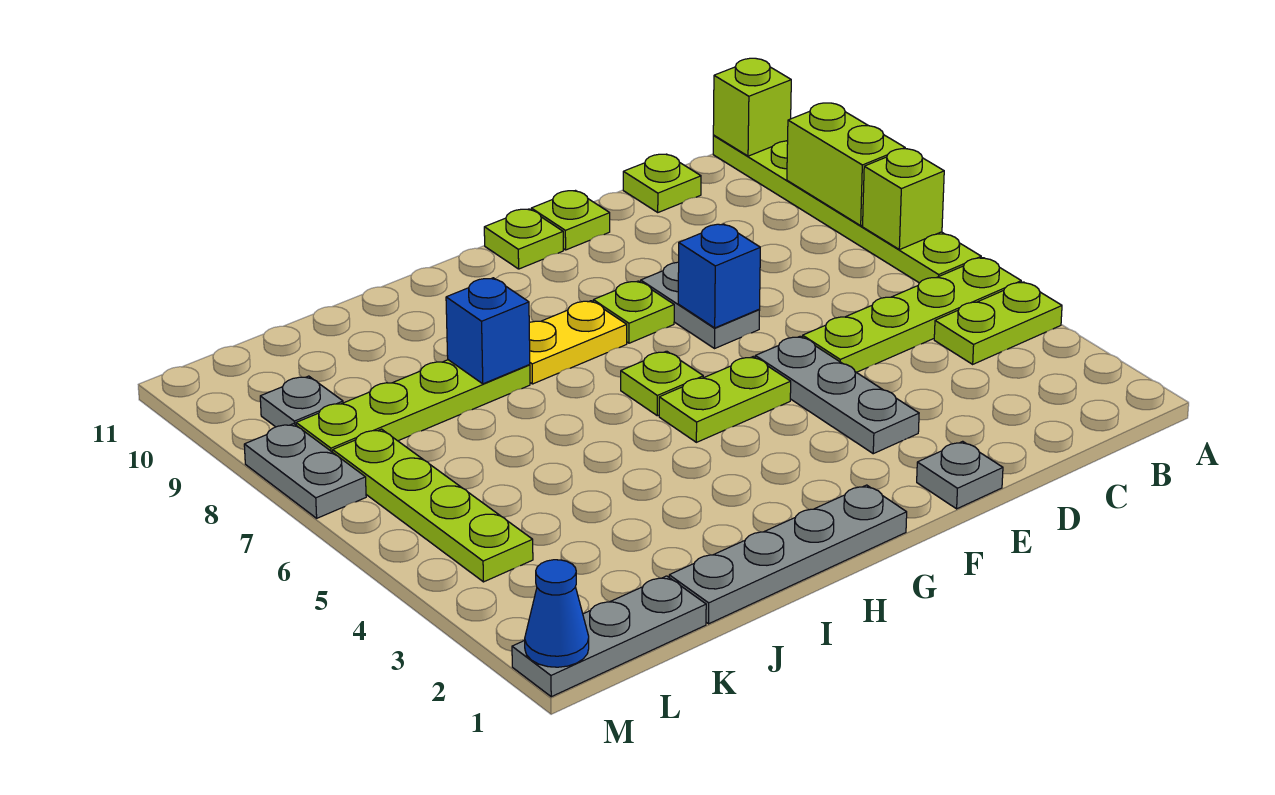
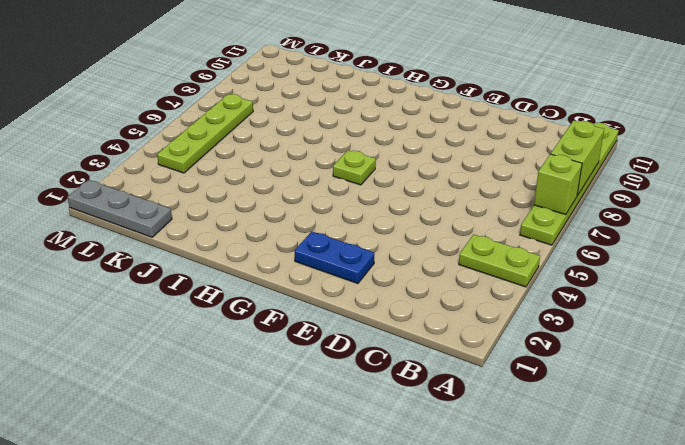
blue 1x2 plate [294,231,374,284] -> none
none -> lime 1x4 plate [803,258,1021,372]
none -> lime 1x1 plate [623,154,701,212]
none -> grey 1x1 plate [917,441,1003,509]

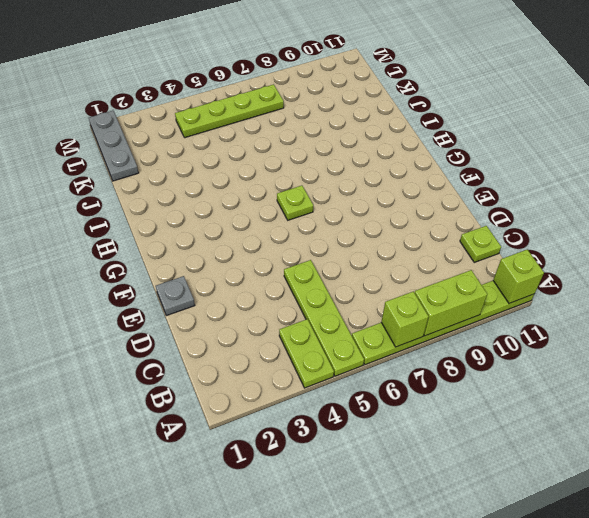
none -> grey 1x3 plate [755,336,919,454]
none -> grey 1x2 plate [641,262,760,348]
none -> lime 1x1 plate [531,191,610,250]

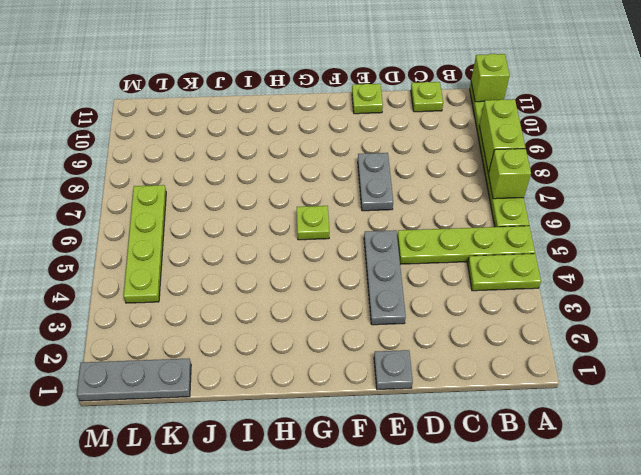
none -> lime 1x2 plate [659,357,791,442]
none -> lime 1x1 plate [593,281,674,343]
none -> lime 1x1 plate [484,209,563,269]

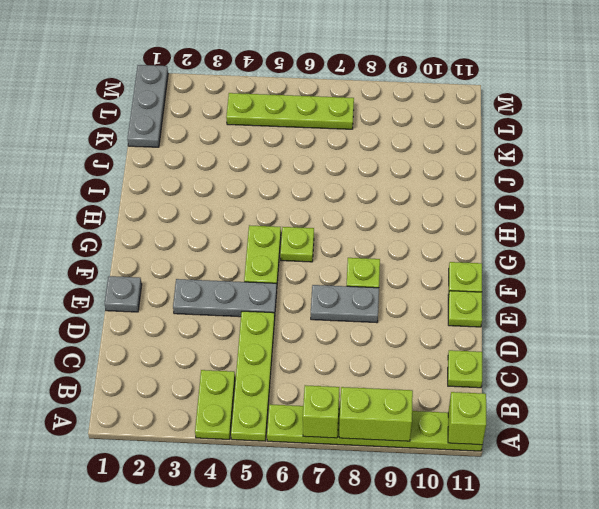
none -> grey 1x4 plate [669,485,907,624]
none -> yellow 1x2 plate [529,301,627,384]
none -> lime 1x4 plate [296,360,530,452]

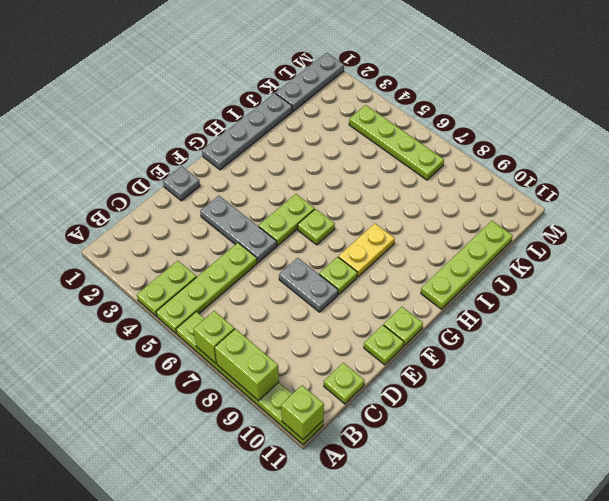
lime 1x4 plate [421,221,513,309] -> lime 1x4 plate moved to [296,360,530,452]
none -> grey 1x1 plate [260,376,343,427]
none -> grey 1x2 plate [244,424,366,518]
none -> blue 1x1 brick [678,224,760,328]

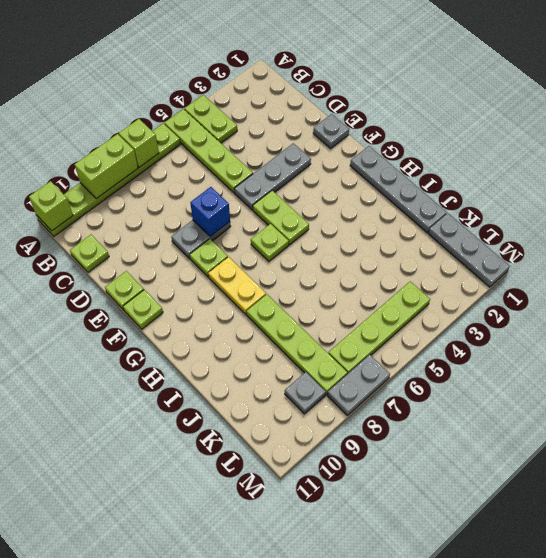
none -> blue 1x1 brick [446,278,530,384]
none -> blue 1x1 cone [525,560,589,667]

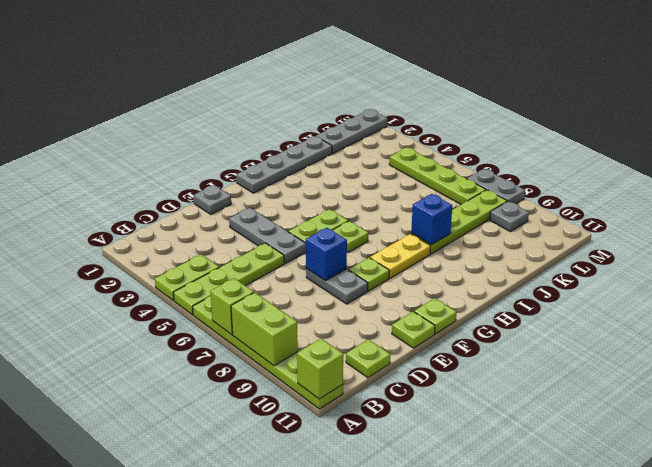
none -> blue 1x1 cone [525,560,589,667]

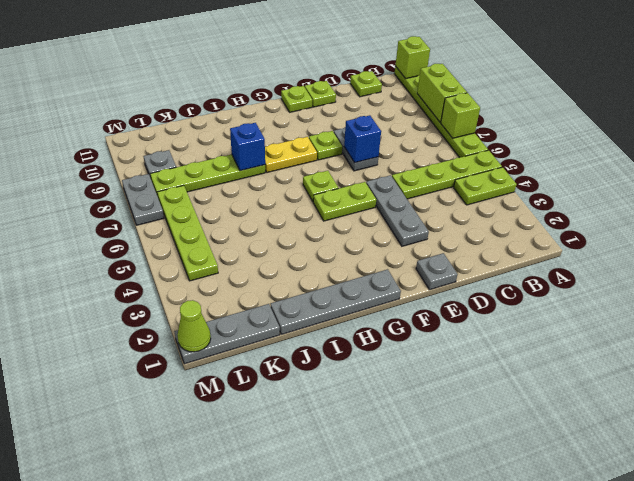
lime 1x1 cone [177,300,211,352] -> blue 1x1 cone [525,560,589,667]

